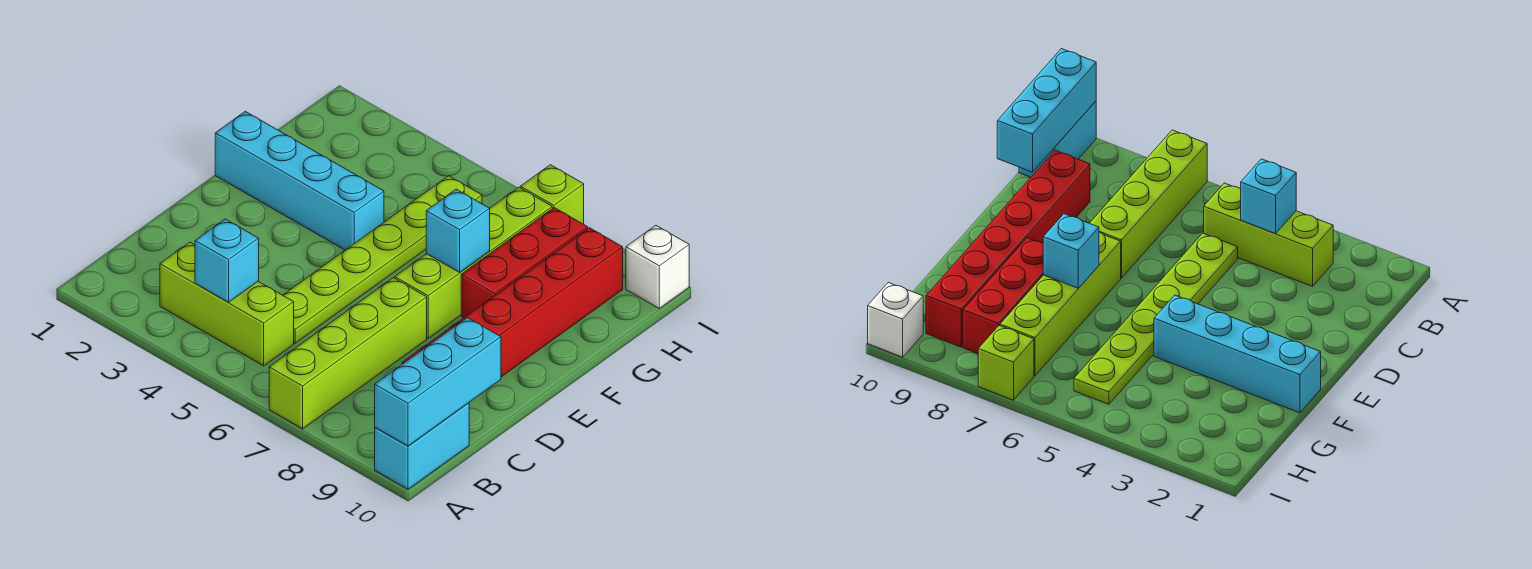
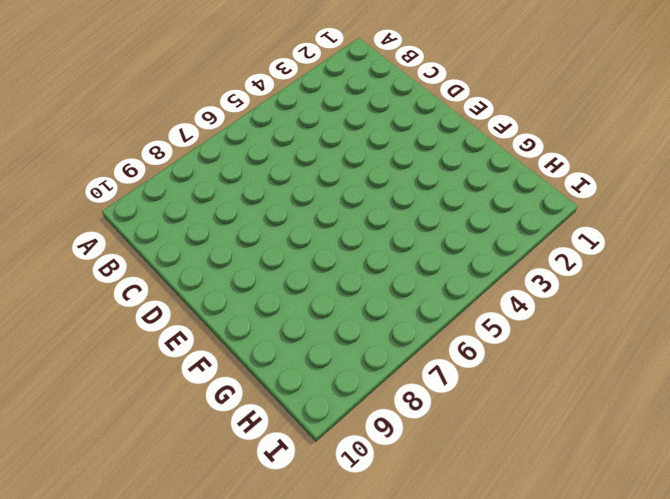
none -> lime 1x4 brick [269,278,427,429]
none -> cyan 1x2 brick [375,403,469,489]
none -> lime 1x3 brick [160,242,294,366]

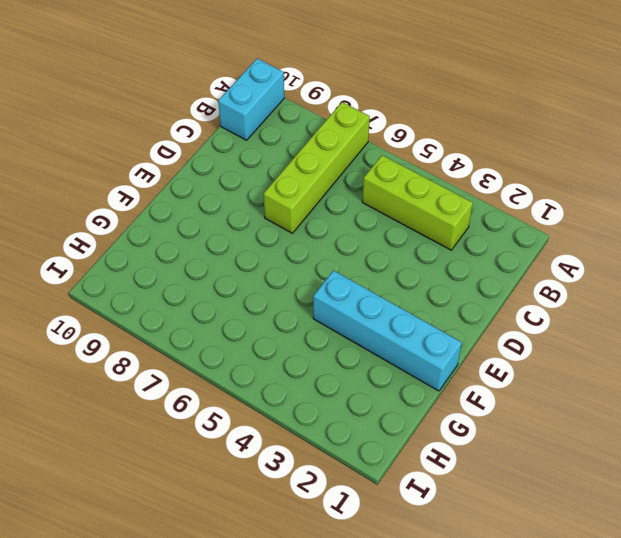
none -> lime 1x6 plate [283,176,482,343]
none -> red 1x6 brick [402,228,623,377]
none -> lime 1x4 brick [395,188,552,338]

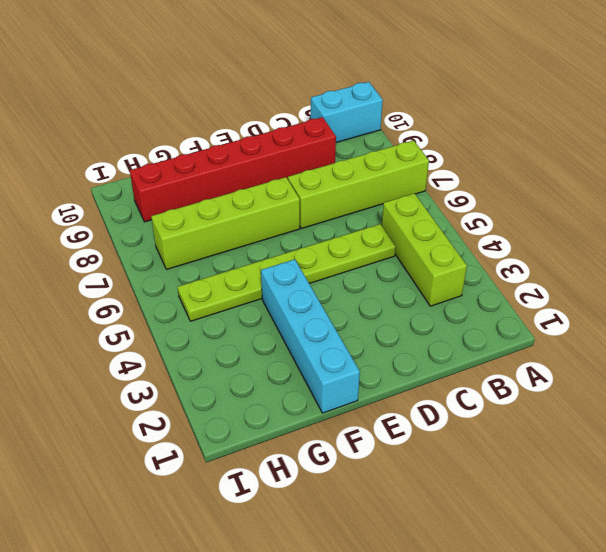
none -> red 1x3 brick [461,208,588,318]
none -> lime 1x1 brick [520,165,584,224]
none -> white 1x1 brick [626,225,689,308]

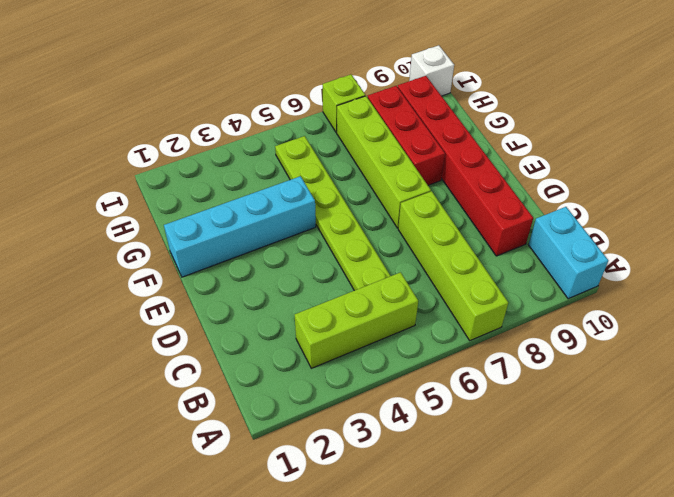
none -> cyan 1x3 brick [375,318,501,446]
none -> cyan 1x1 brick [195,219,259,302]
none -> cyan 1x1 brick [426,189,490,272]

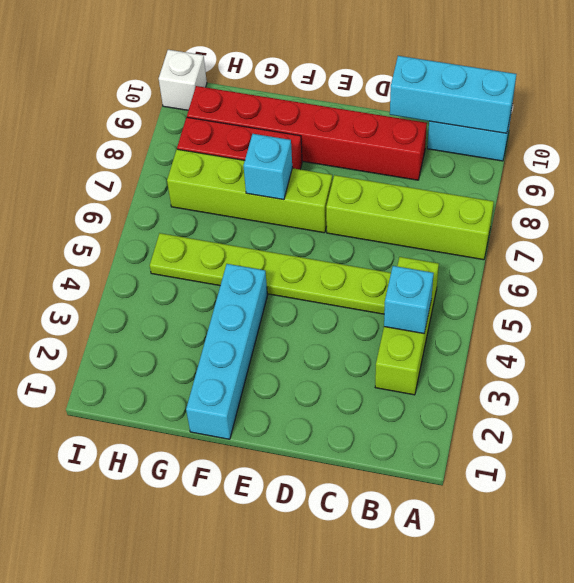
none -> lime 1x1 brick [520,165,584,224]

